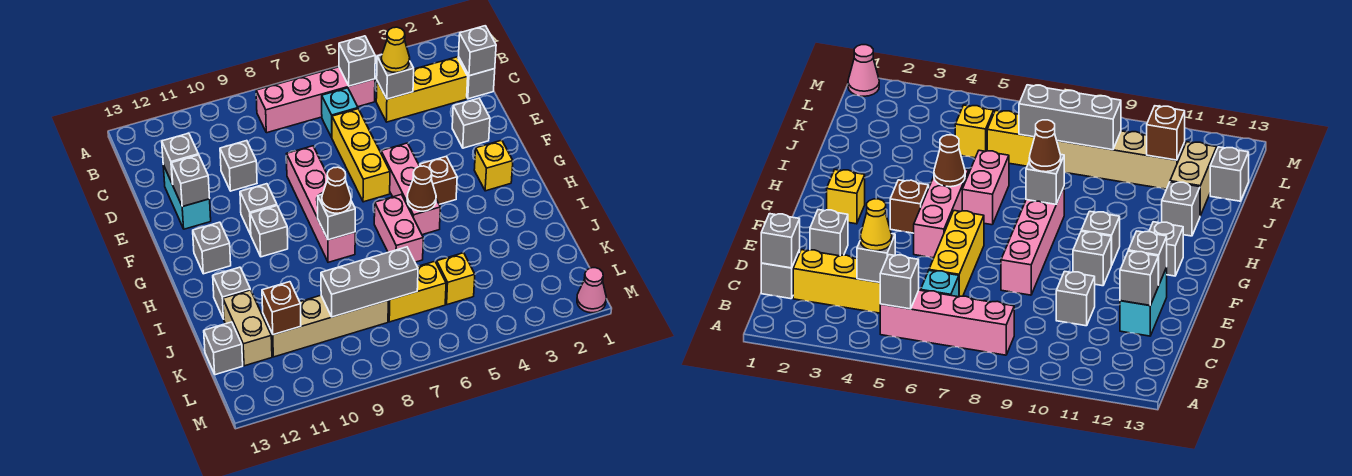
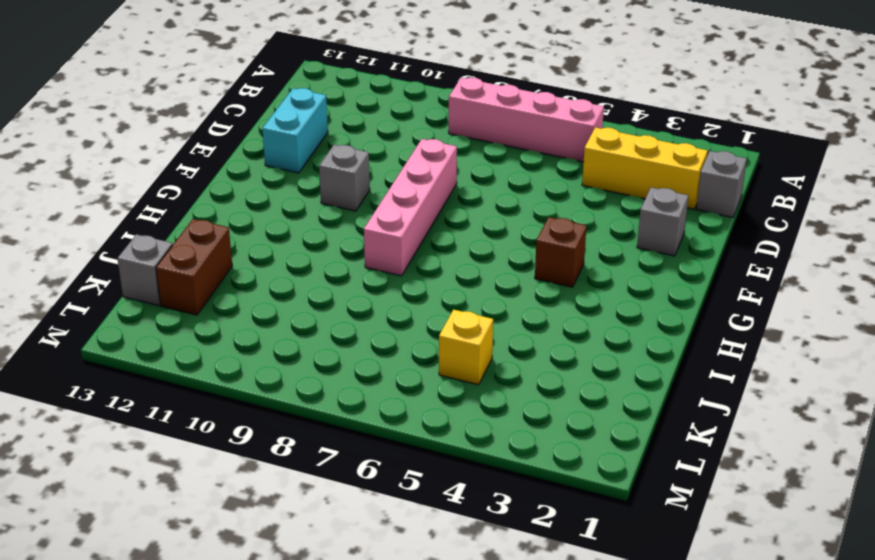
brown 1x2 brick [156,219,232,315] -> tan 1x2 brick [223,290,272,366]
none -> cyan 1x1 brick [322,88,358,137]
none -> yellow 1x3 brick [332,109,390,202]
none -> grey 1x1 brick [220,141,257,191]
none -> pink 1x3 brick [381,143,440,235]

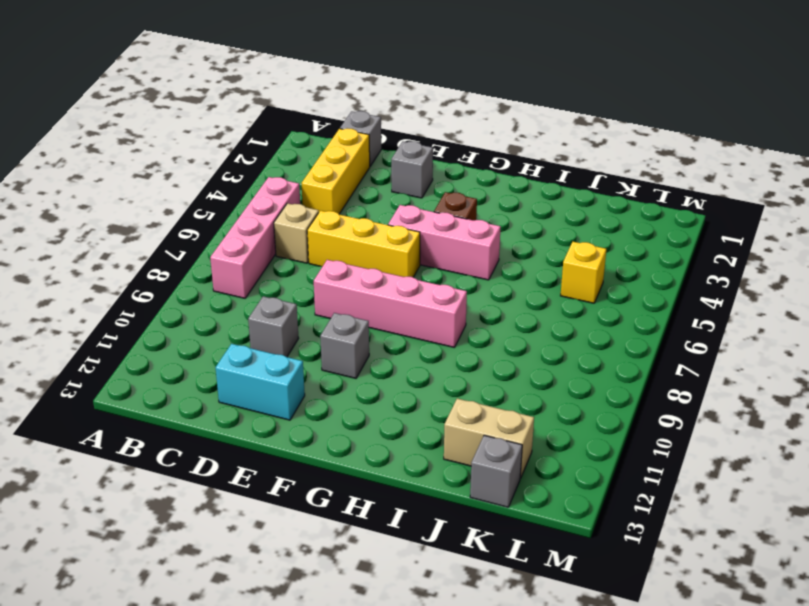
tan 1x1 brick [274,203,319,263] -> cyan 1x1 brick [322,88,358,137]
none -> yellow 1x1 brick [474,140,513,191]
none -> grey 1x1 brick [250,206,288,257]
none -> grey 1x1 brick [193,222,231,274]
none -> pink 1x2 brick [374,194,423,262]

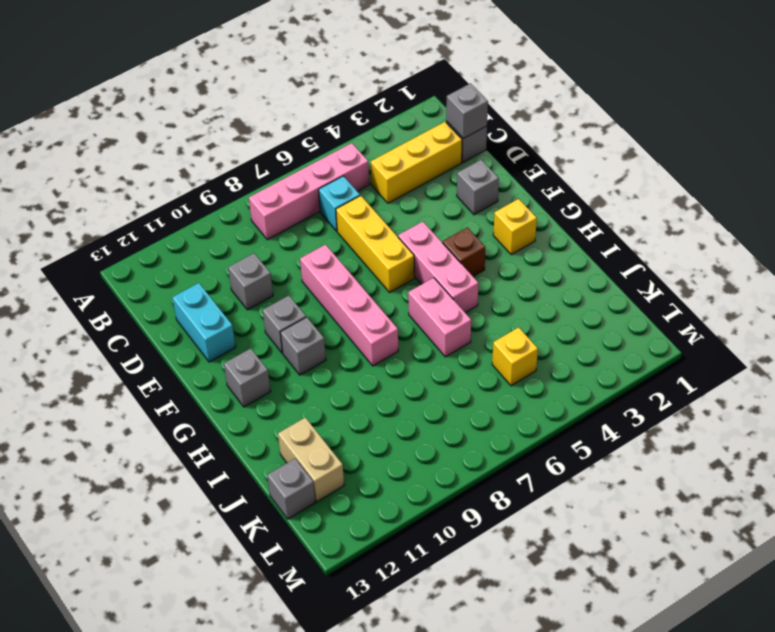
none -> grey 1x1 brick [213,267,250,319]
none -> yellow 1x2 brick [388,261,446,322]
none -> tan 1x4 brick [263,295,388,357]
none -> pink 1x1 cone [577,268,606,313]

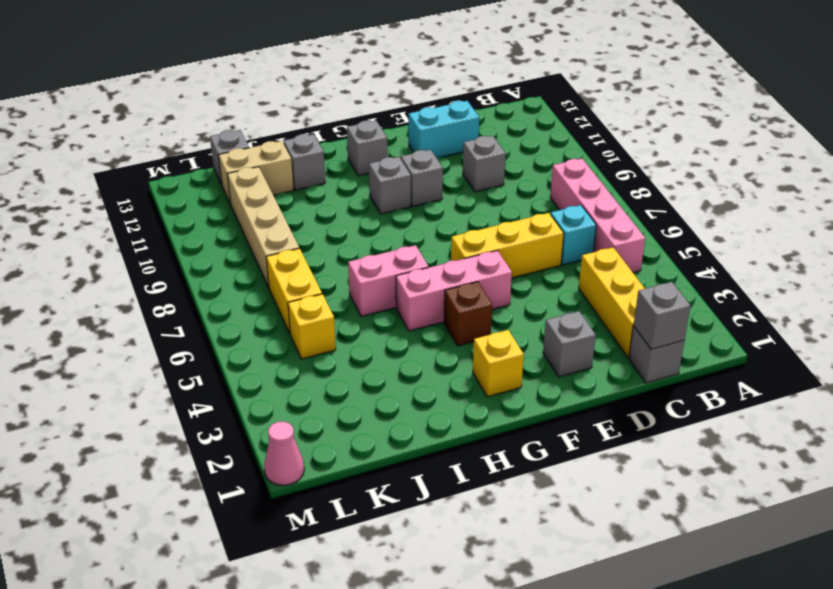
none -> pink 1x4 brick [287,146,355,262]
none -> grey 1x1 brick [339,36,375,86]
none -> grey 1x1 brick [377,55,414,99]
none -> grey 1x1 brick [162,133,198,185]

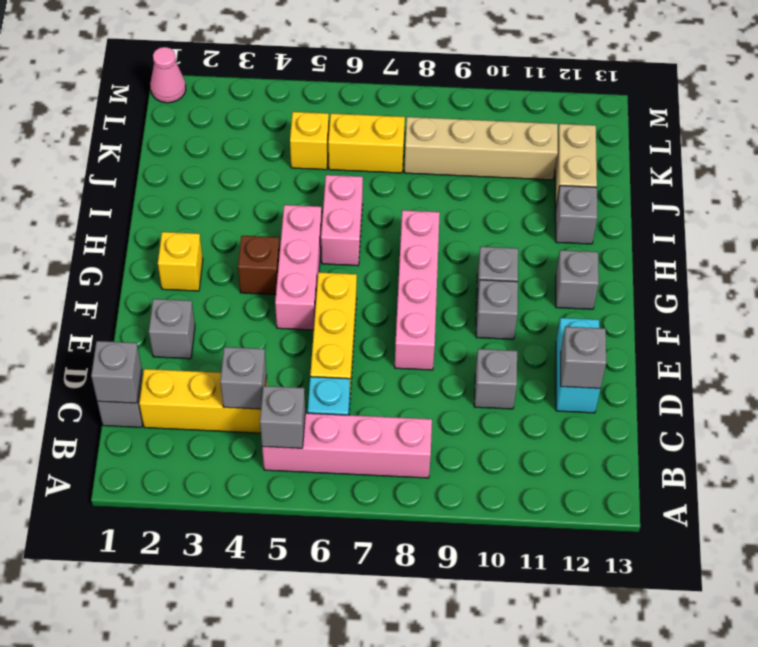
none -> grey 1x1 brick [204,322,243,375]
none -> grey 1x1 brick [172,155,210,207]
none -> brown 1x1 cone [407,166,436,211]
none -> grey 1x1 brick [318,195,355,240]

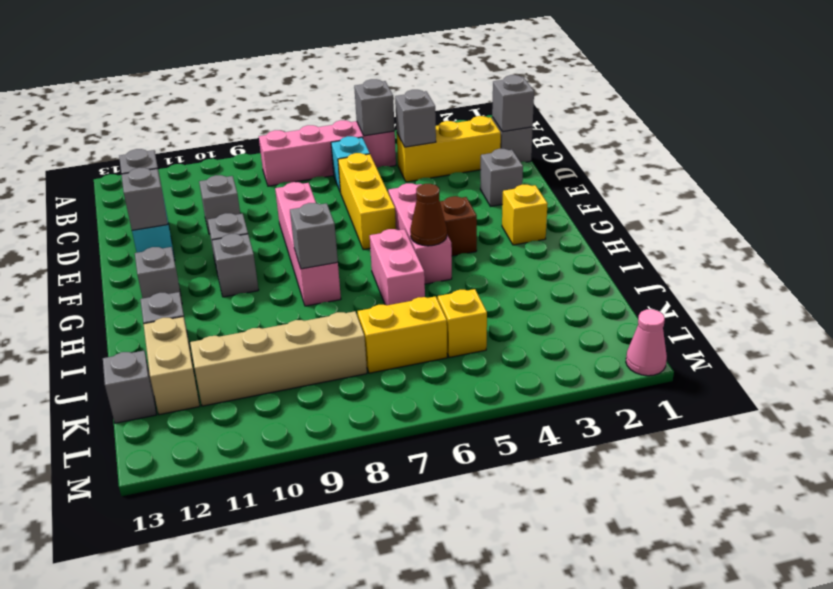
none -> grey 1x3 brick [321,247,418,317]
none -> brown 1x1 brick [262,282,301,335]
none -> yellow 1x1 cone [381,27,410,73]
none -> brown 1x1 cone [322,167,351,213]

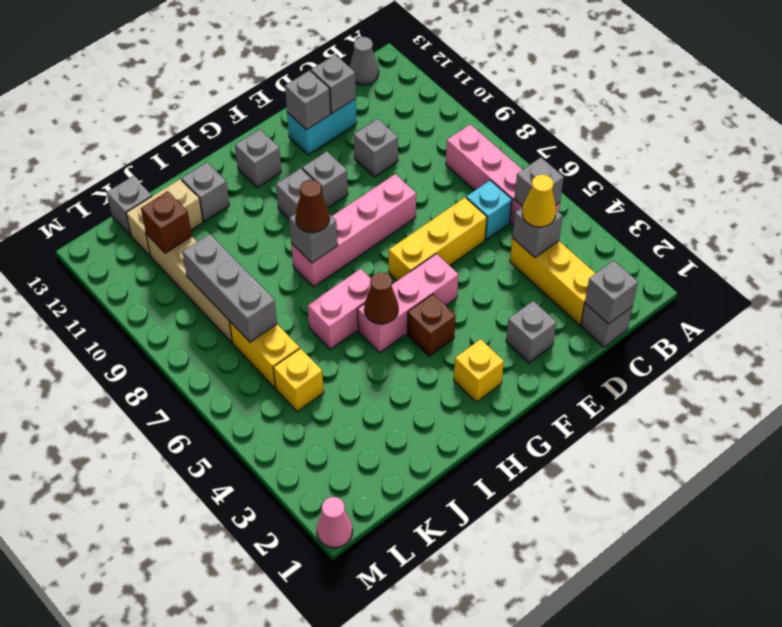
grey 1x1 cone [349,37,379,85] -> none

